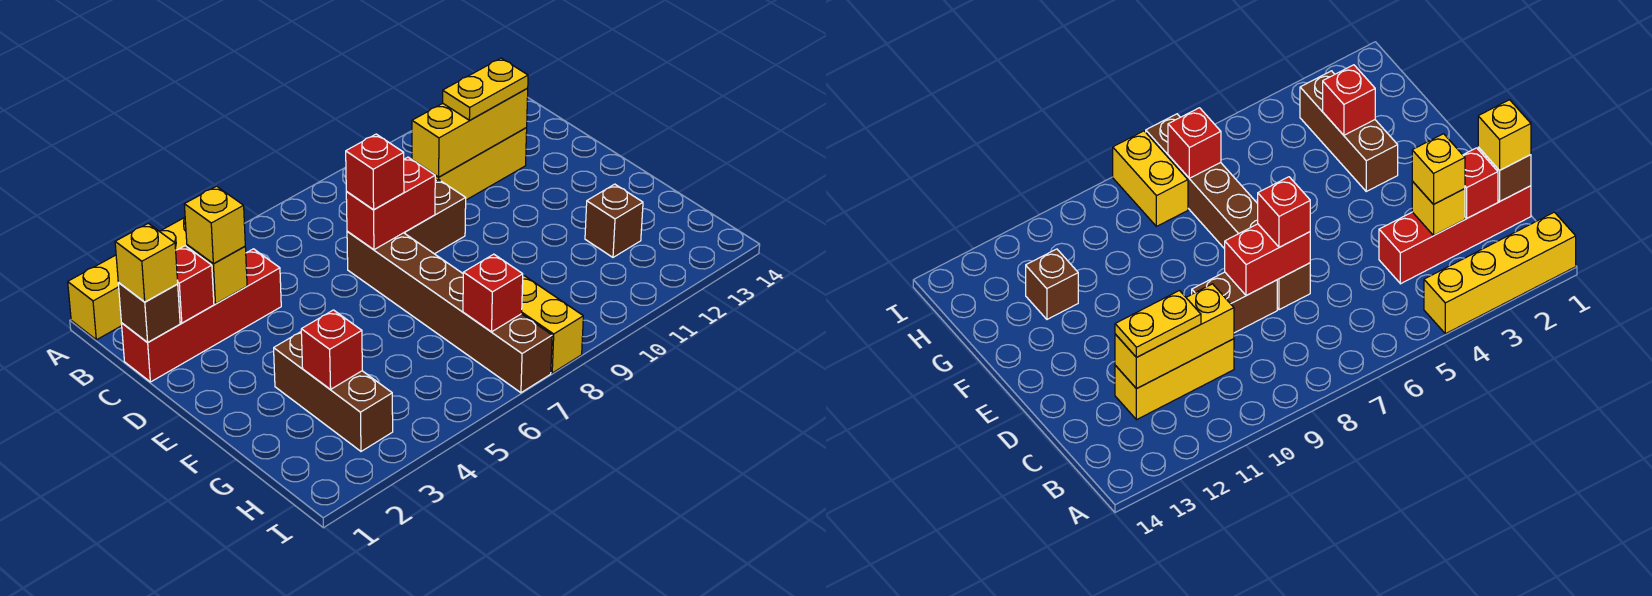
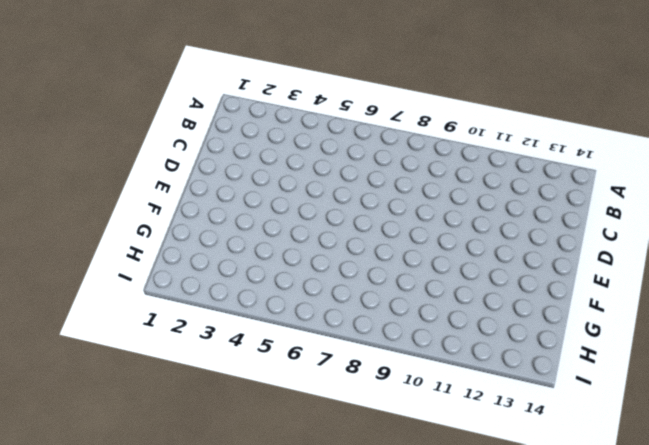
none -> yellow 1x4 brick [68,218,187,340]
none -> red 1x4 brick [122,249,281,382]
none -> yellow 1x3 brick [417,128,527,200]

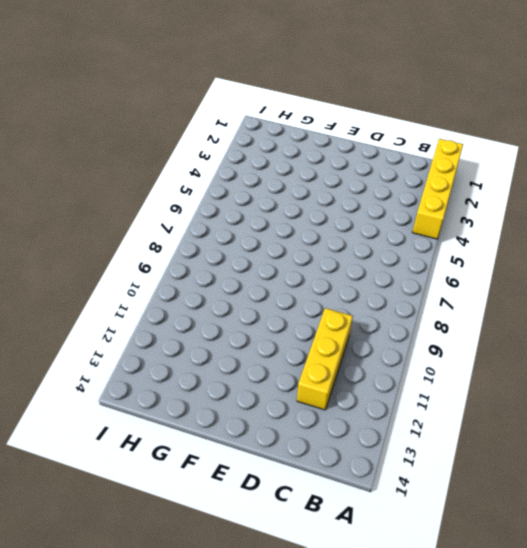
none -> red 1x4 brick [122,249,281,382]
none -> brown 1x6 brick [347,231,552,393]
none -> brown 1x2 brick [404,179,466,254]

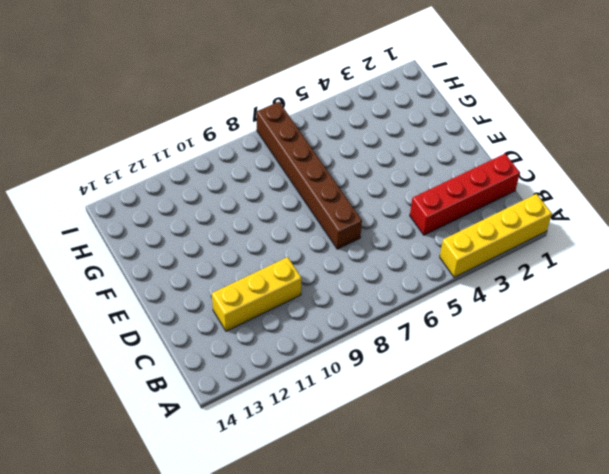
none -> brown 1x2 brick [404,179,466,254]
none -> brown 1x3 brick [274,332,393,451]
none -> brown 1x1 brick [585,184,643,257]

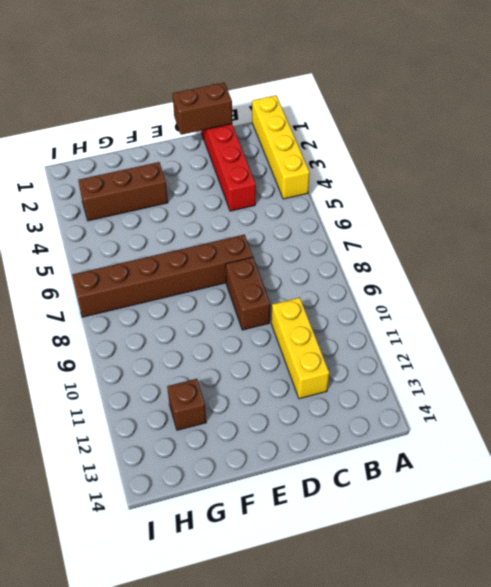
brown 1x2 brick [172,83,232,135] -> brown 1x1 brick [118,283,180,343]
none -> yellow 1x2 brick [522,276,583,373]
none -> red 1x1 brick [176,246,214,323]
none -> yellow 1x1 brick [187,245,247,304]

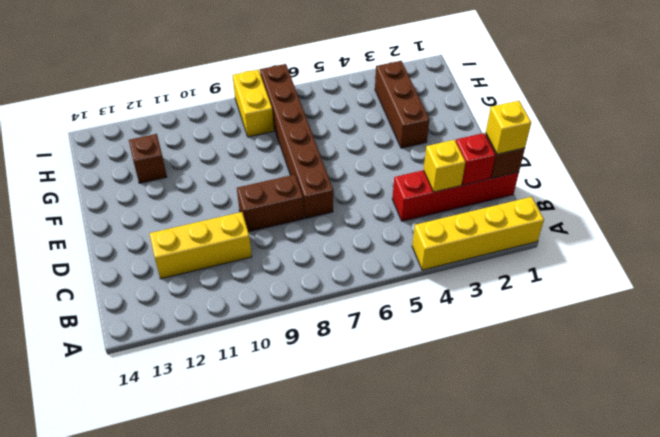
none -> yellow 1x3 brick [412,89,528,177]
none -> red 1x2 brick [346,157,435,250]
none -> red 1x1 brick [301,310,362,390]

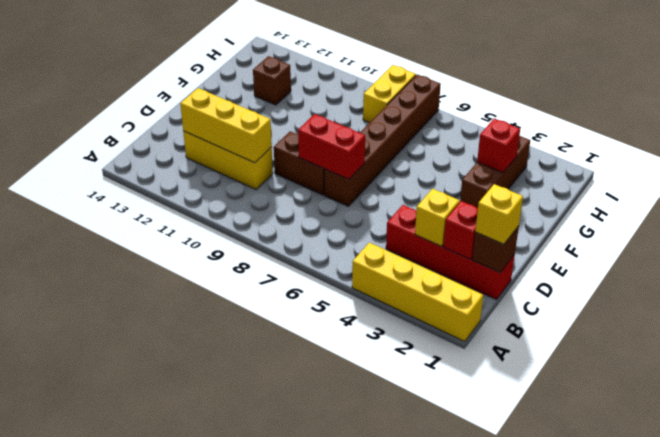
none -> red 1x1 brick [463,254,523,332]
none -> yellow 1x1 brick [184,186,245,264]
none -> yellow 1x2 plate [442,58,528,120]

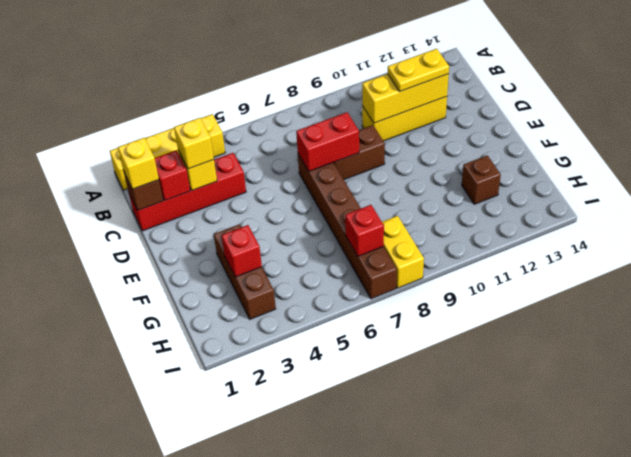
none -> red 1x1 brick [346,134,404,210]

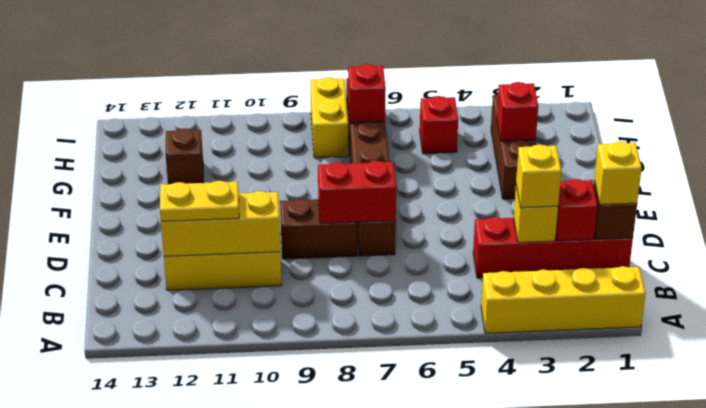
red 1x1 brick [420,96,458,154] -> red 1x1 brick moved to [346,134,404,210]

